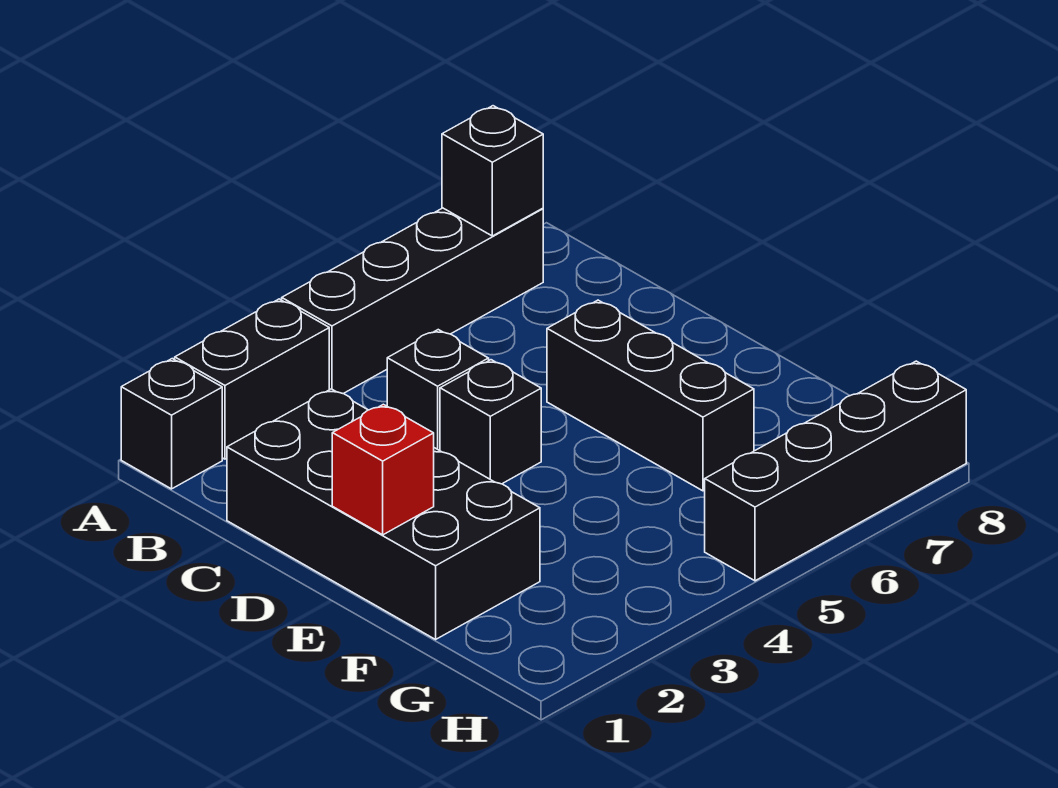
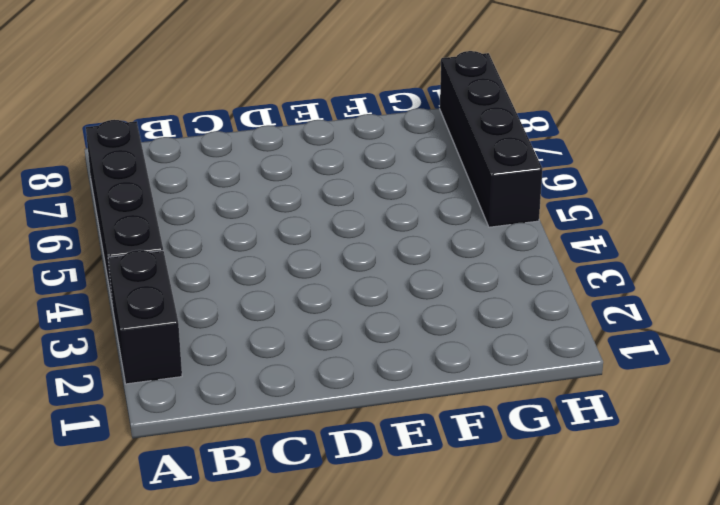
none -> black 1x1 brick [121,359,222,489]
none -> black 2x4 brick [227,389,540,639]

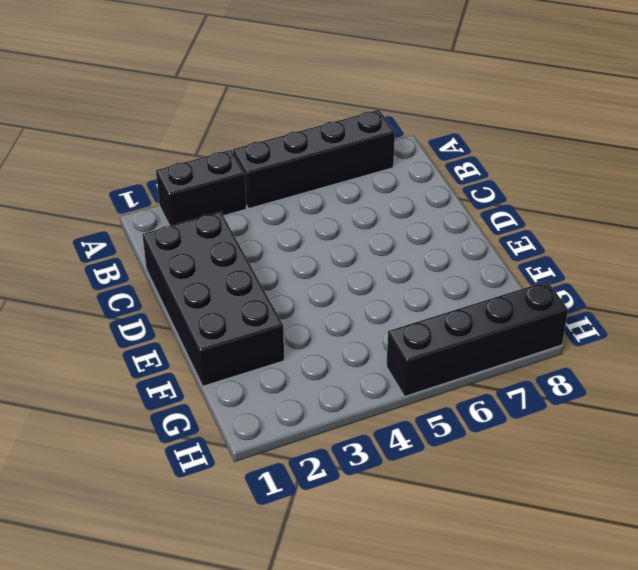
none -> black 1x1 brick [121,359,222,489]
none -> black 1x1 brick [387,330,489,451]

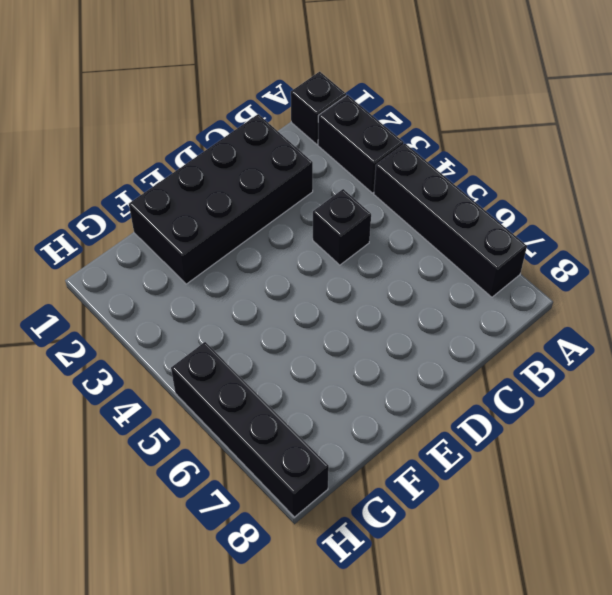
none -> black 1x1 brick [440,360,541,484]
none -> black 1x3 brick [547,300,754,491]

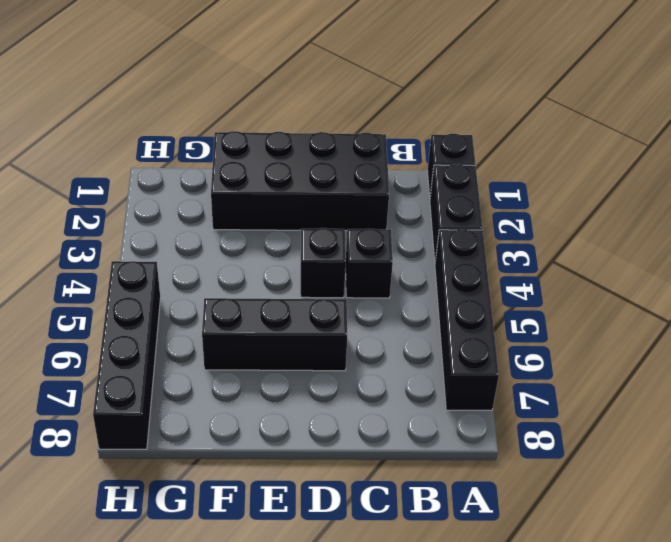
none -> black 1x1 brick [442,106,543,236]
none -> red 1x1 brick [332,404,434,535]

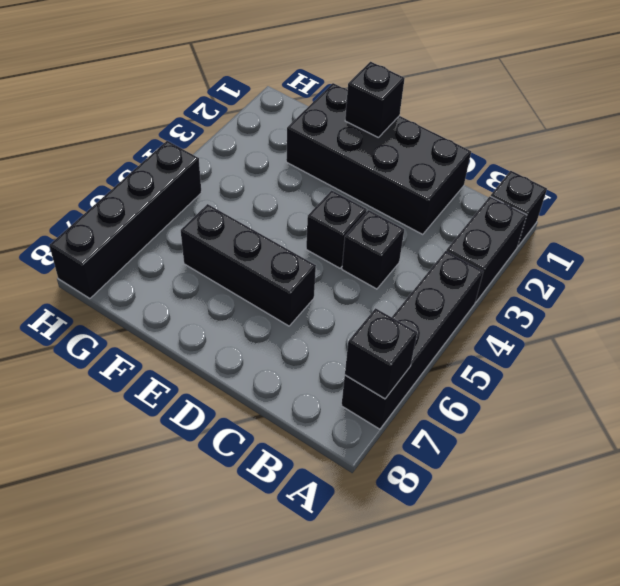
black 1x1 brick [345,62,405,137] -> red 1x1 brick [332,404,434,535]

